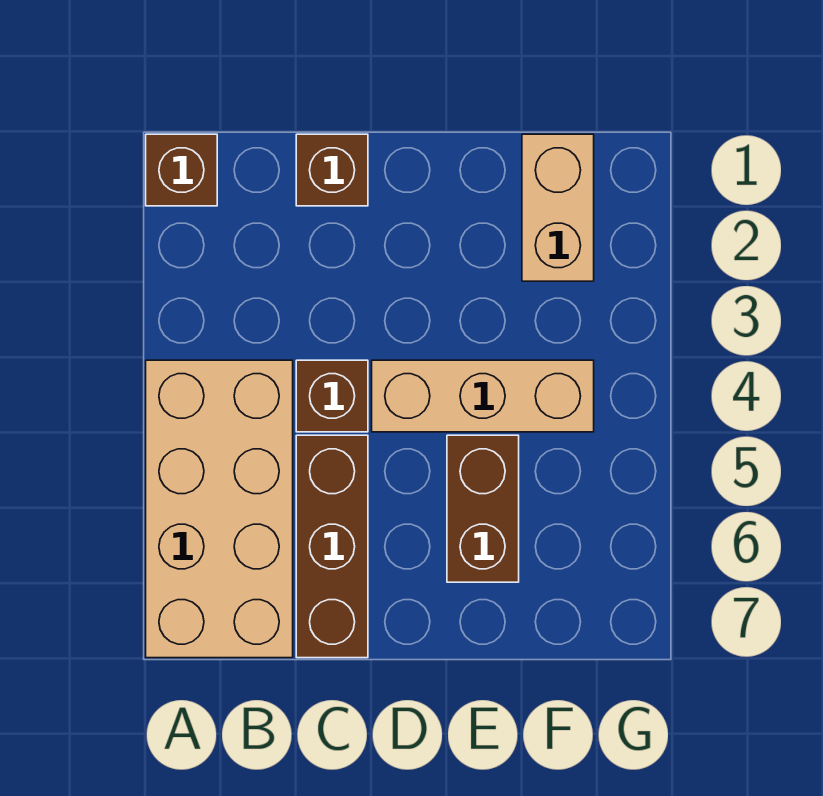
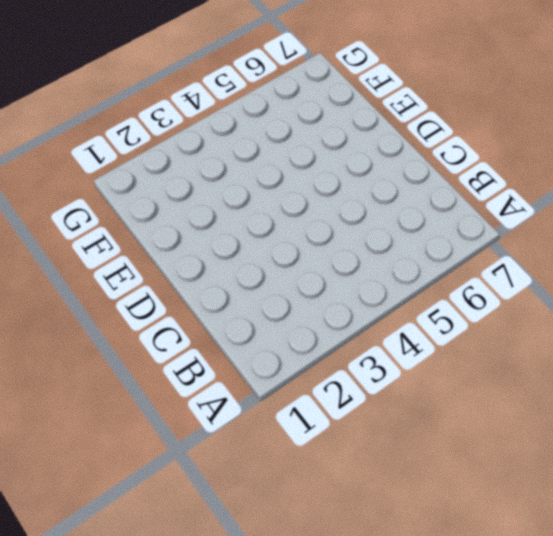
none -> brown 1x1 brick [146,134,217,206]
none -> tan 2x4 brick [146,360,293,658]

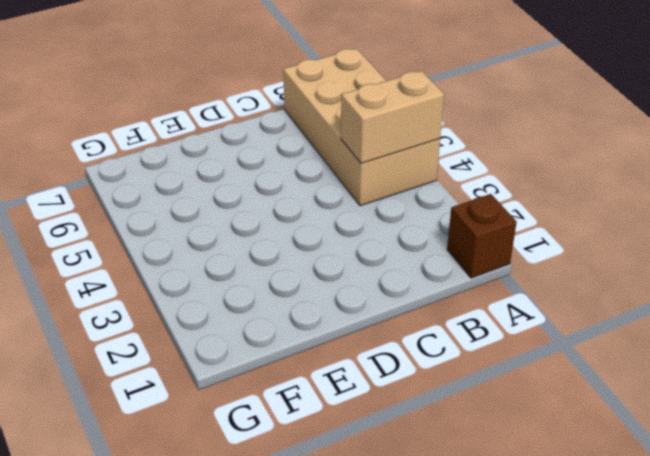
tan 1x2 brick [341,71,444,163] -> tan 1x2 brick turned to [522,134,594,281]
none -> brown 1x1 brick [296,134,368,206]
none -> brown 1x1 brick [296,360,368,432]

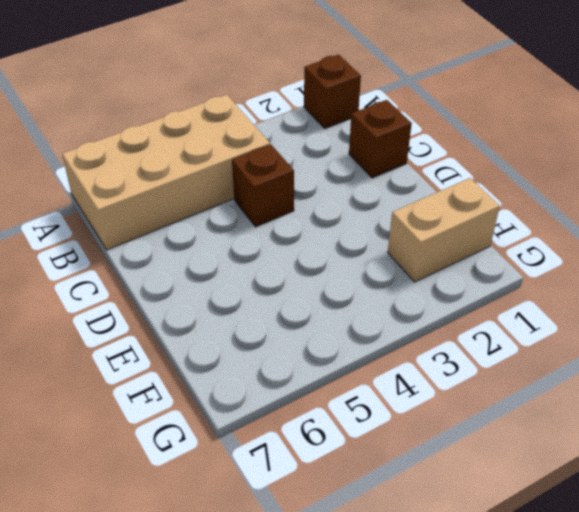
none -> brown 1x3 brick [296,435,368,658]
none -> tan 1x3 brick [372,360,594,432]

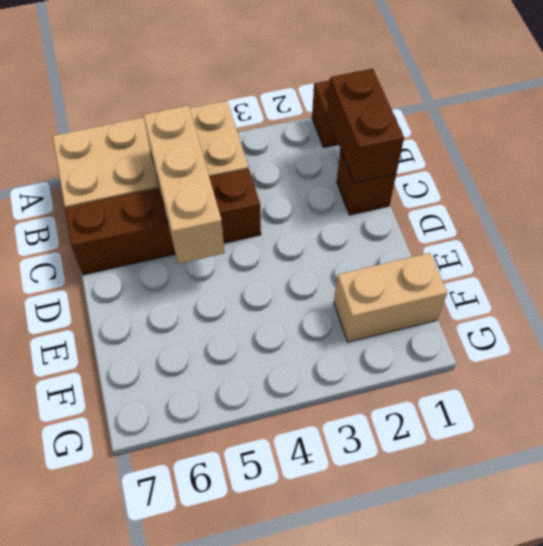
brown 1x2 brick [327,69,404,183] -> brown 1x2 brick turned to [447,435,519,582]
tan 1x3 brick [143,106,225,264] -> tan 1x3 brick moved to [372,360,594,432]

